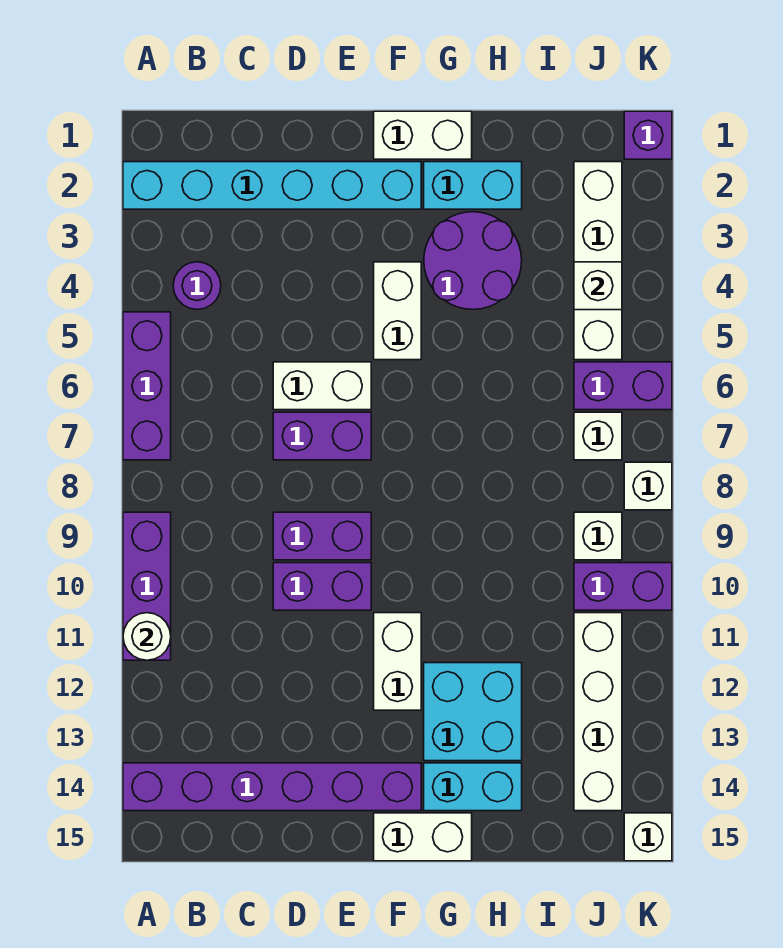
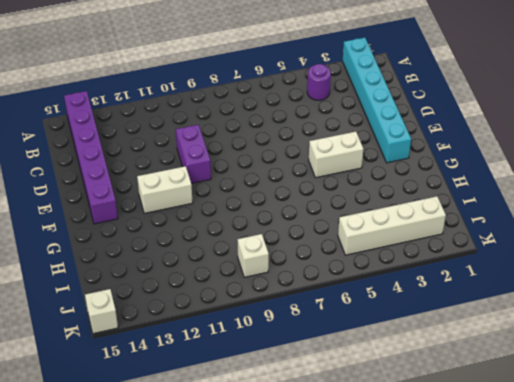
none -> purple 1x3 brick [123,312,171,460]
none -> purple 1x3 brick [123,512,171,660]
none -> white 1x2 brick [273,362,371,410]

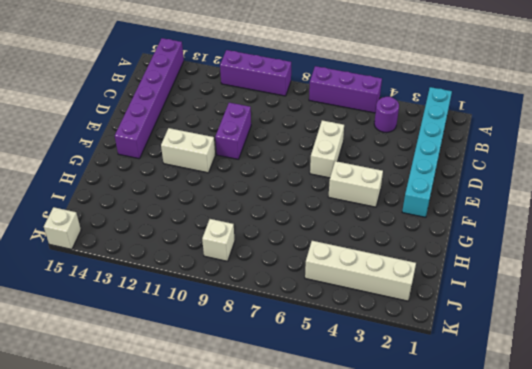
none -> purple 1x2 brick [273,412,371,460]
none -> purple 1x2 brick [273,512,371,560]
none -> white 1x2 brick [374,111,472,159]

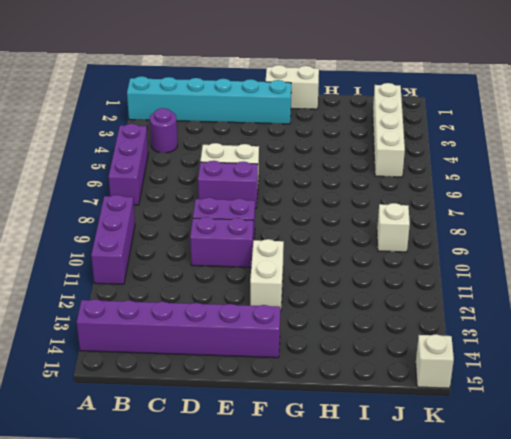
none -> white 1x2 brick [374,262,421,360]
none -> white 1x2 brick [374,813,472,861]
none -> cyan 1x2 brick [424,162,522,209]

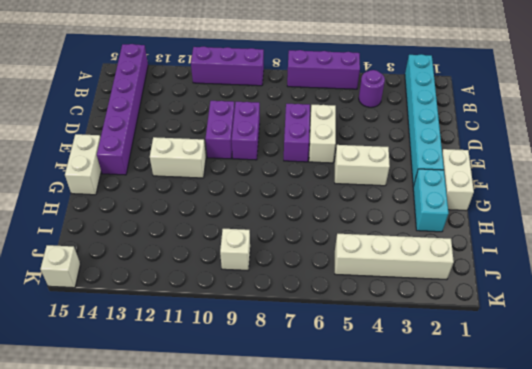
none -> purple 2x2 round brick [424,212,522,310]
none -> cyan 2x2 brick [424,663,522,761]
none -> cyan 1x2 brick [424,763,522,811]

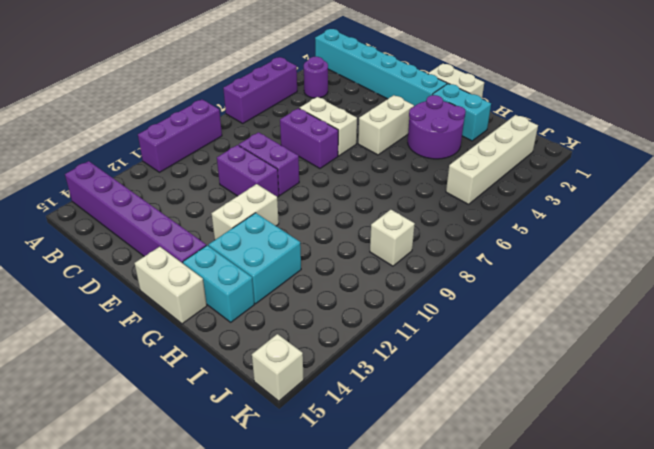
none -> purple 1x2 brick [574,362,672,410]
none -> white 1x1 brick [574,412,622,460]
none -> purple 1x2 brick [574,563,672,610]

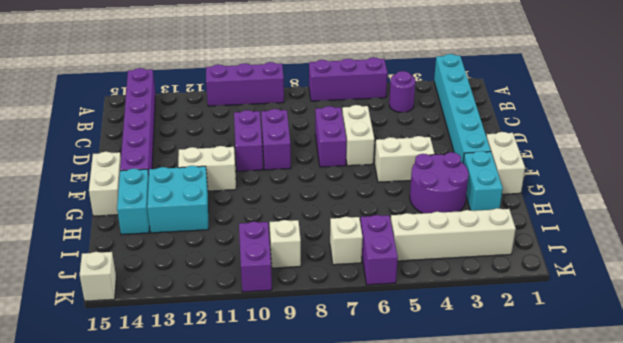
none -> white 1x4 brick [574,613,622,811]
none -> purple 1x1 brick [624,111,672,159]
none -> white 1x1 brick [624,462,672,510]

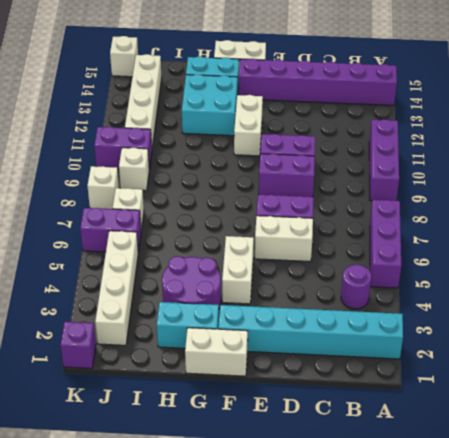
none -> white 1x1 round brick [123,613,171,660]
none -> white 1x1 brick [574,262,622,310]

